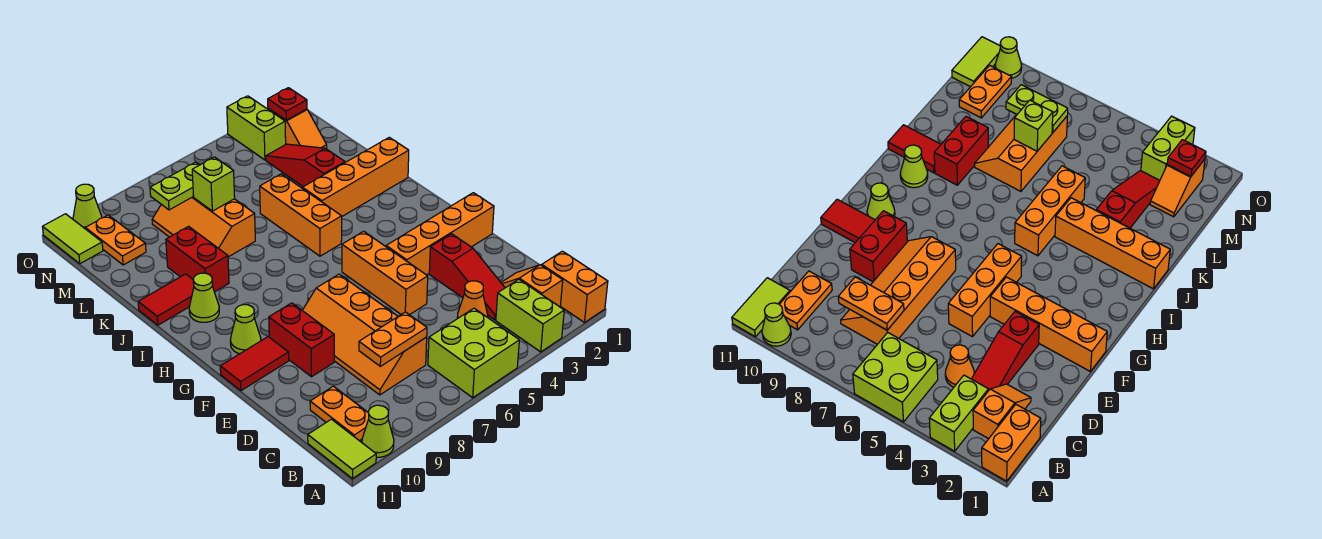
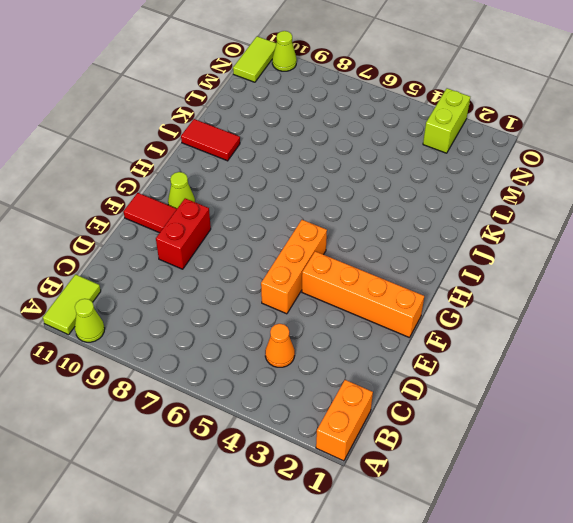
none -> lime 1x2 brick [496,279,564,352]
none -> lime 2x2 brick [428,308,519,398]
none -> orange 1x2 slope [501,265,563,307]
none -> orange 1x2 plate [310,386,369,441]

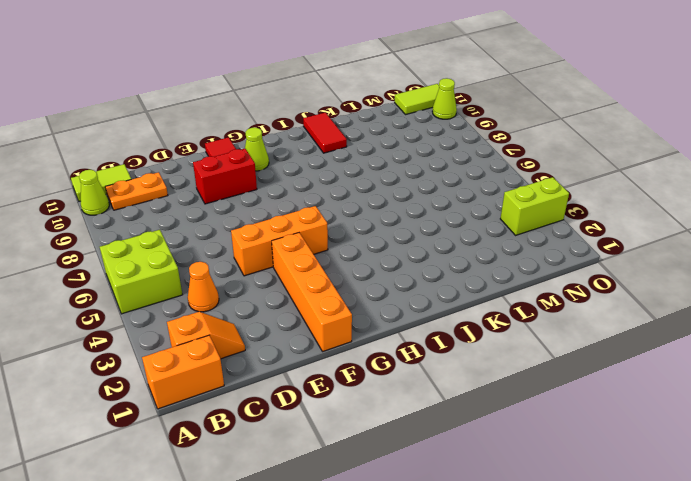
none -> lime 1x2 brick [496,279,564,352]
none -> red 1x3 slope [429,234,505,320]
none -> orange 2x4 slope [302,274,427,395]
none -> orange 1x3 brick [260,174,342,256]

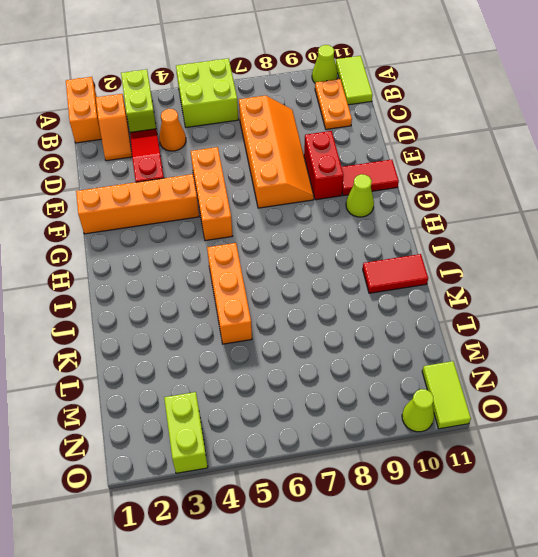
none -> lime 1x1 cone [189,273,219,322]
none -> orange 1x4 brick [302,137,409,216]
none -> red 1x2 brick [166,226,229,292]
none -> red 1x3 slope [266,144,345,187]

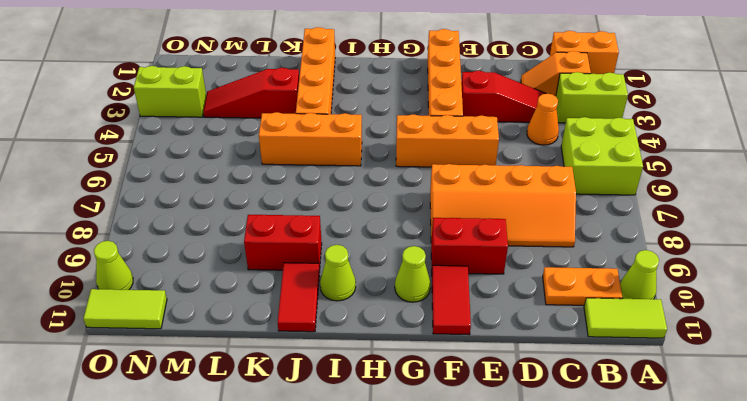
none -> orange 2x3 slope [152,196,255,257]
none -> orange 1x2 slope [268,108,327,149]
none -> orange 1x2 plate [85,215,146,265]
none -> orange 1x2 plate [359,312,427,366]

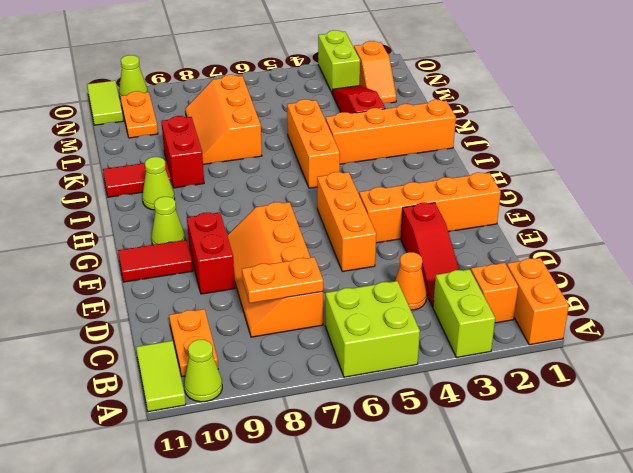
none -> lime 1x1 brick [192,157,235,211]
none -> lime 1x2 plate [150,162,199,210]
none -> red 1x1 plate [268,88,307,120]

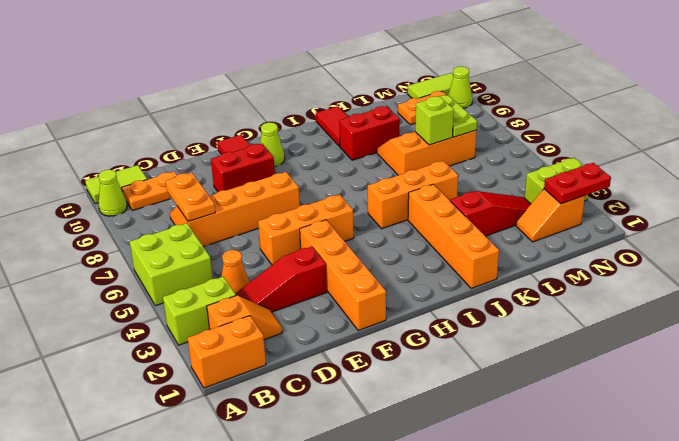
red 1x2 plate [544,163,611,204] -> red 1x1 plate [268,88,307,120]
none -> lime 1x1 cone [189,273,219,322]

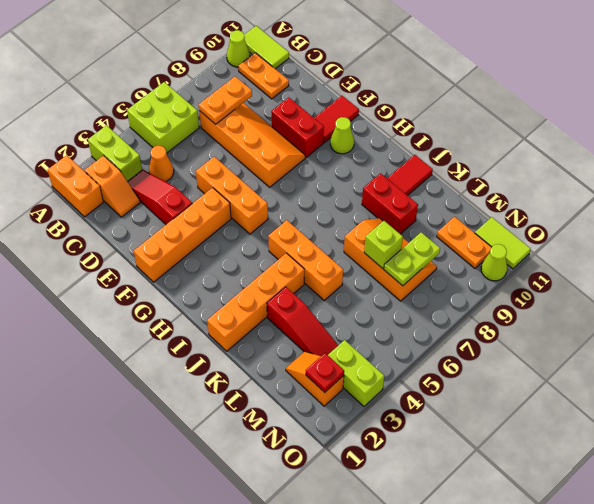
none -> lime 1x1 cone [189,273,219,322]

